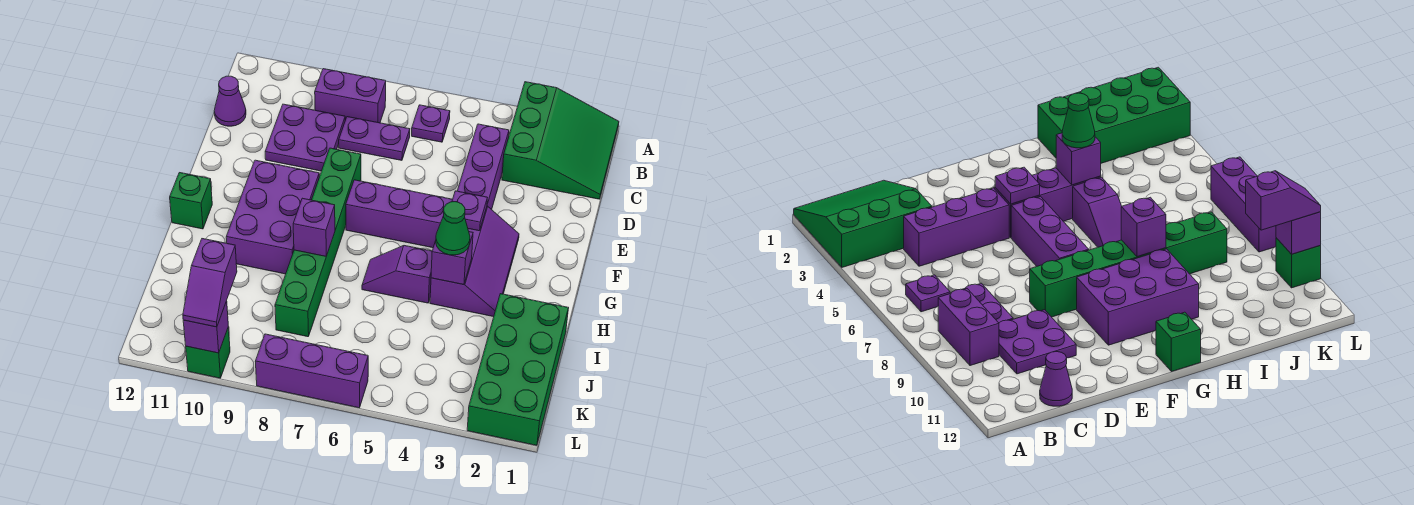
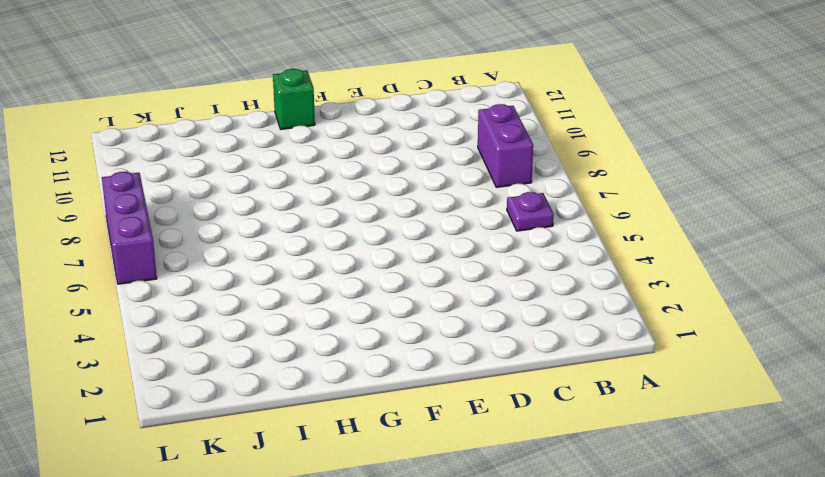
none -> green 3x3 slope [502,82,619,199]
none -> purple 1x3 brick [458,124,509,210]
none -> purple 1x2 plate [339,117,410,160]

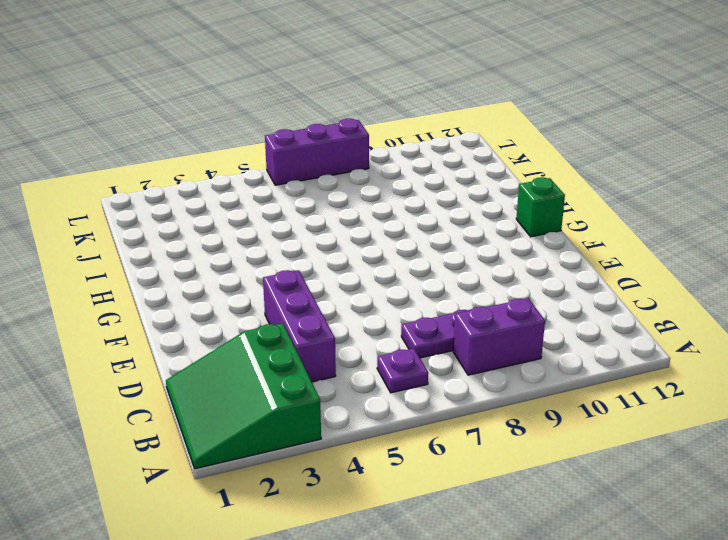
none -> purple 2x2 plate [265,104,345,171]
none -> purple 1x1 cone [214,76,246,126]
none -> green 1x6 brick [275,148,361,337]

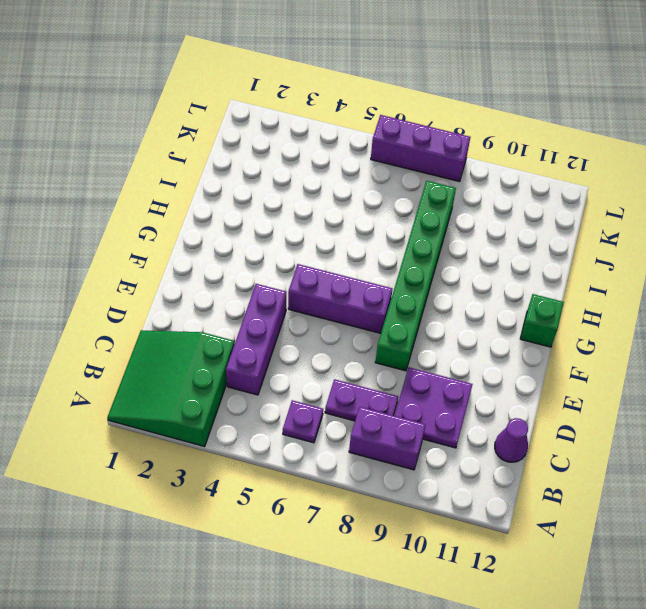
none -> purple 2x3 slope [430,206,519,317]
none -> purple 2x3 brick [226,160,319,274]
none -> purple 1x2 slope [362,246,432,303]

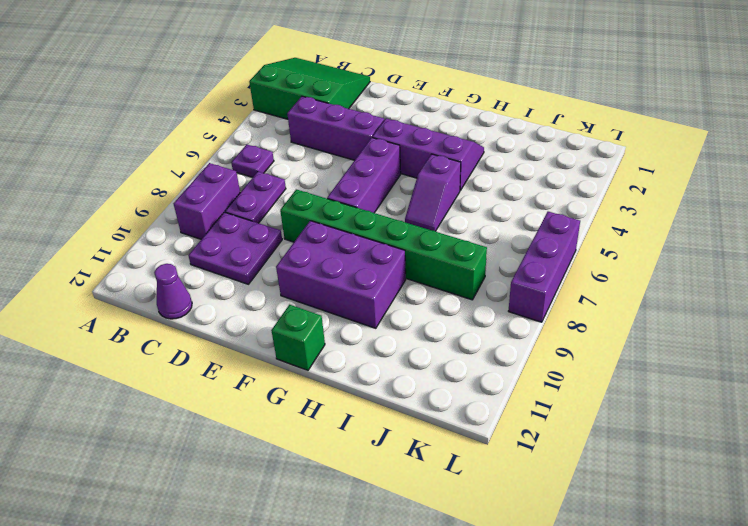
none -> green 2x4 brick [467,294,568,445]
none -> green 1x1 brick [186,327,230,378]
none -> purple 1x1 plate [452,191,487,231]

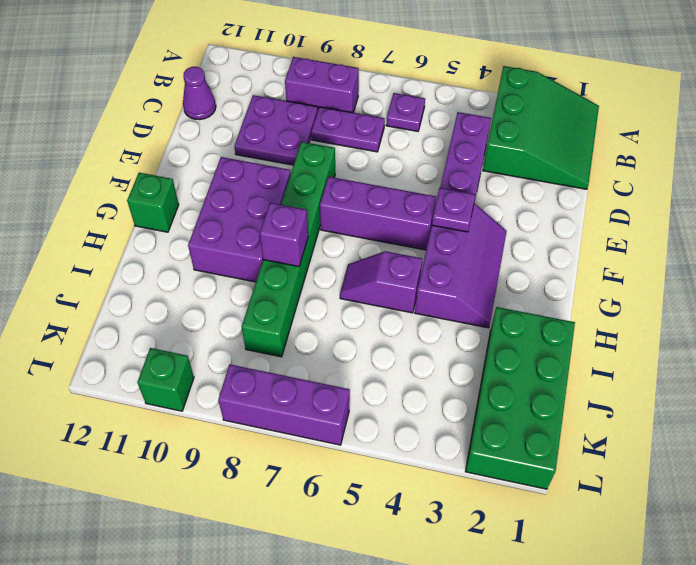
none -> purple 1x1 brick [431,232,473,285]
none -> purple 1x1 brick [183,301,228,353]
none -> green 1x1 cone [436,202,470,255]

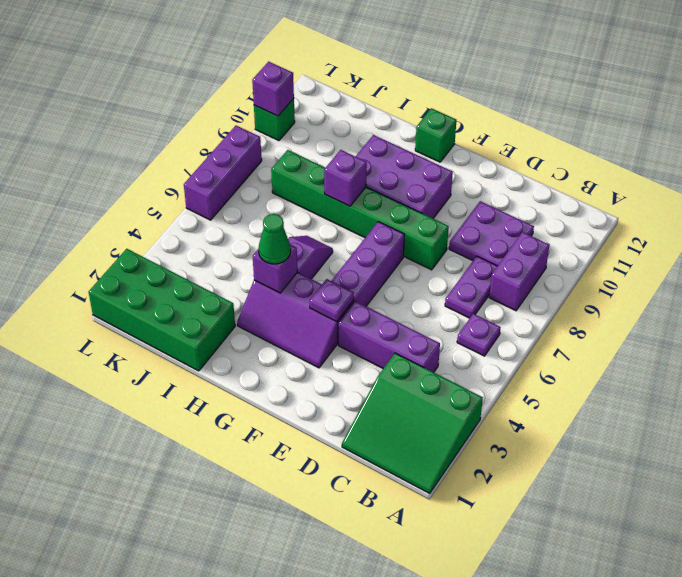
none -> purple 1x1 cone [214,76,246,126]
none -> purple 1x2 slope [183,239,237,327]

